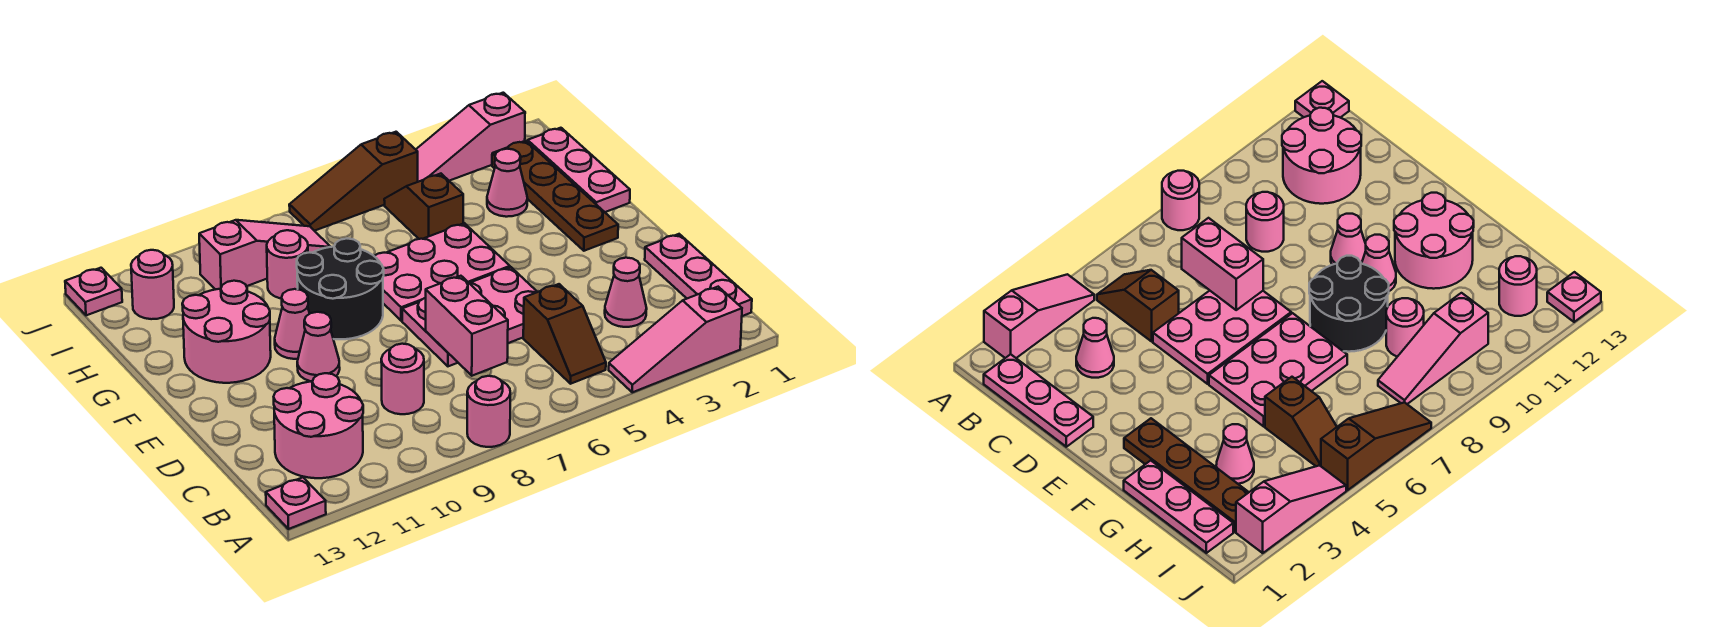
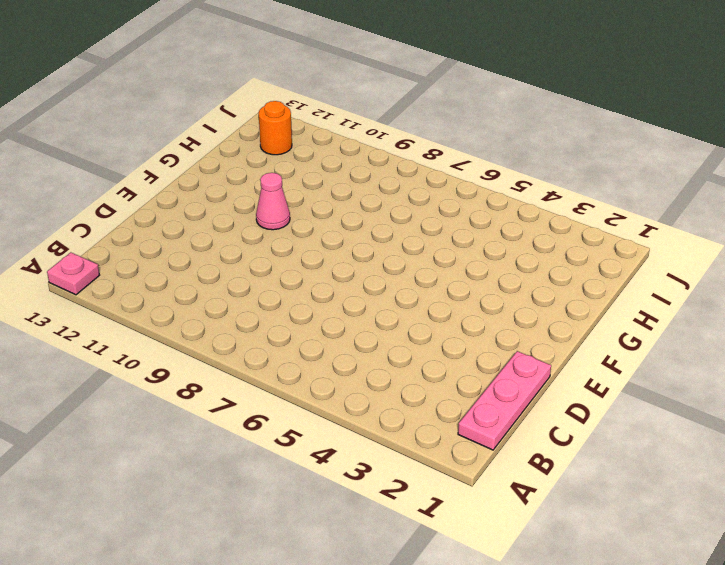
orange 1x1 round brick [259,101,292,155] -> pink 1x1 round brick [131,250,174,319]
none -> pink 1x3 slope [609,287,742,392]
none -> pink 1x1 round brick [467,376,510,447]
none -> brown 1x2 slope [523,284,606,384]

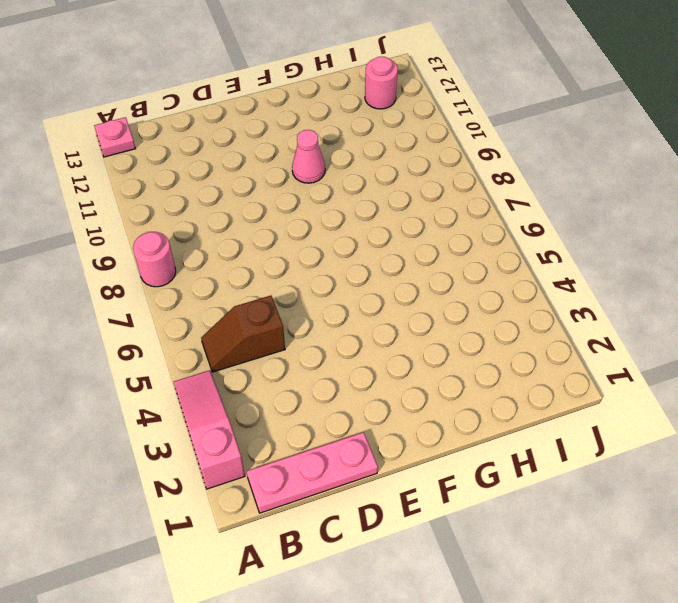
none -> pink 2x2 round brick [274,373,363,478]
none -> pink 1x1 cone [605,258,647,327]
none -> pink 1x1 round brick [381,344,424,414]

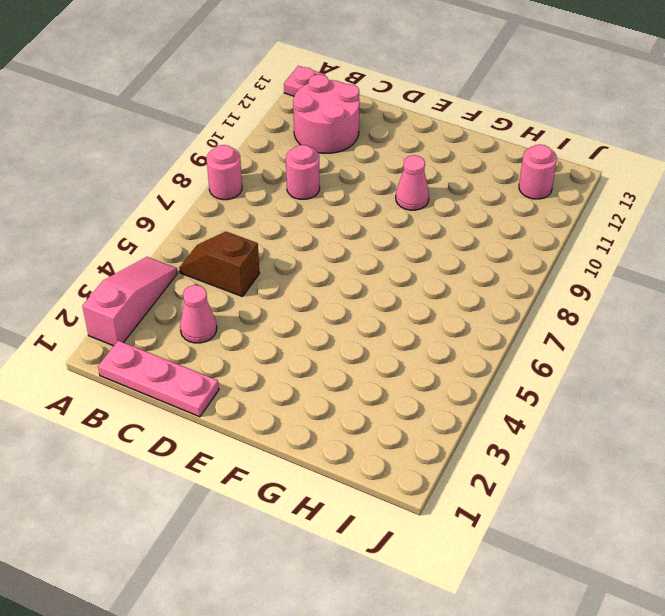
none -> pink 2x3 plate [402,267,537,366]
none -> pink 1x1 cone [297,312,340,381]
none -> brown 1x4 plate [492,141,618,251]

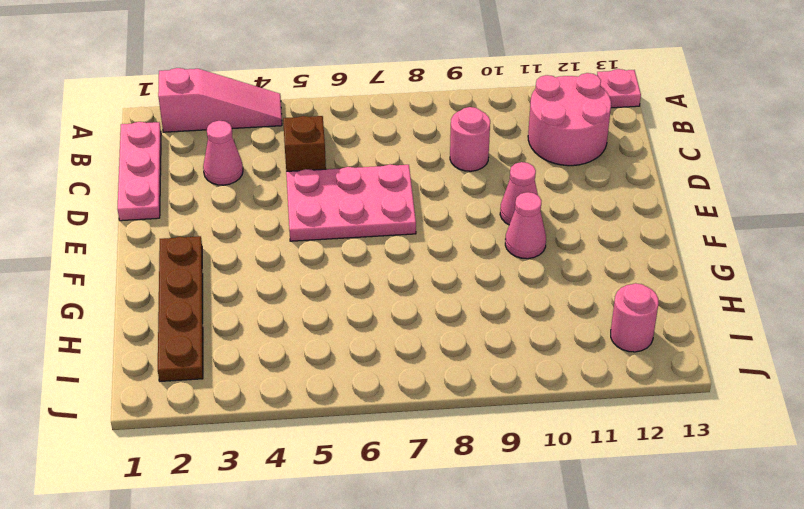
none -> pink 1x1 round brick [467,376,510,447]
none -> pink 2x3 plate [374,223,510,321]
none -> black 2x2 round brick [297,239,384,339]

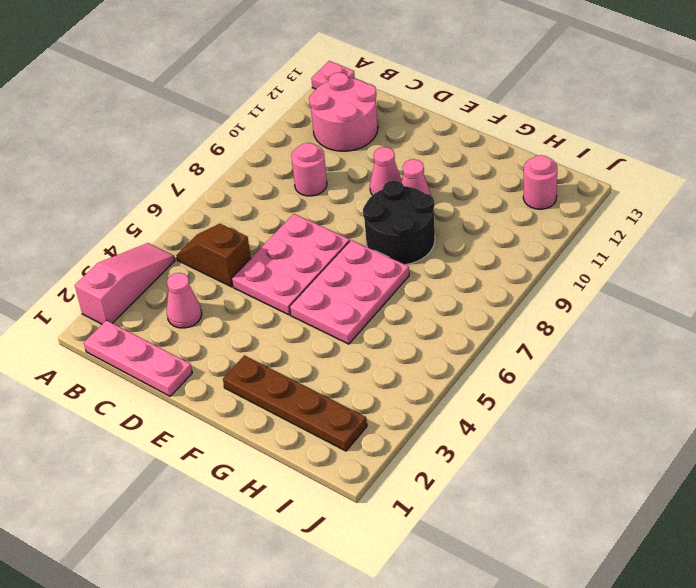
none -> pink 1x1 round brick [467,376,510,447]
none -> pink 2x2 round brick [182,281,271,383]
none -> pink 1x3 plate [528,128,630,212]

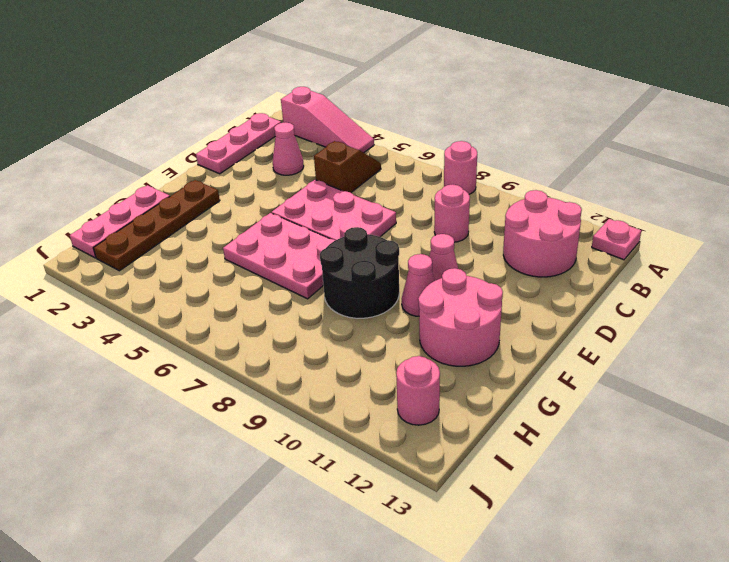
none -> pink 1x1 cone [487,149,528,217]
none -> brown 1x2 slope [384,174,463,239]
none -> pink 1x1 round brick [267,230,308,298]

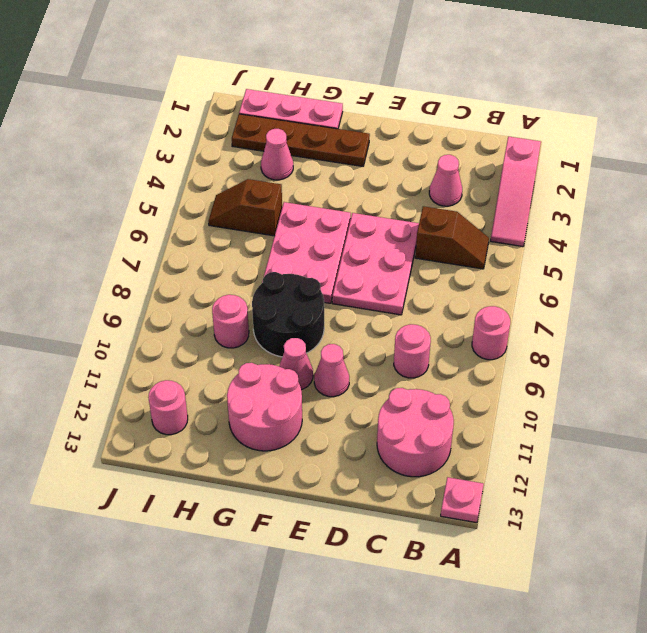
none -> pink 1x3 plate [645,234,752,316]
none -> pink 1x3 slope [199,220,330,290]
none -> pink 1x3 slope [416,93,525,182]

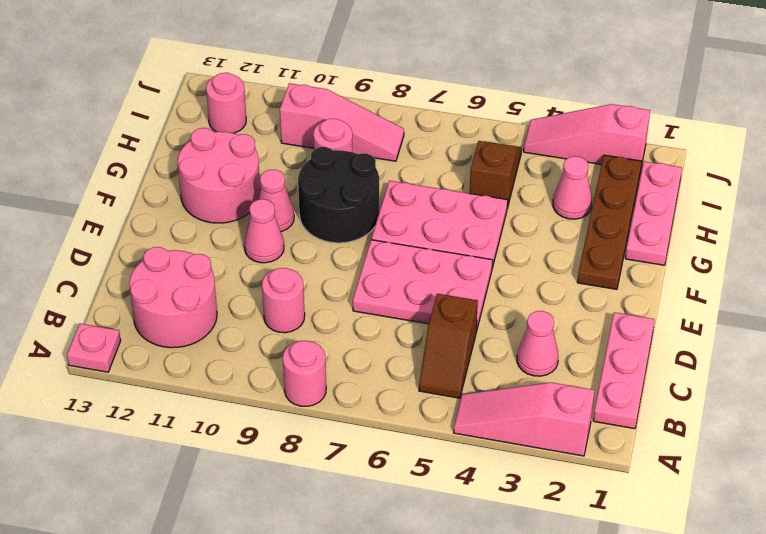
none -> brown 1x3 slope [289,132,418,231]
none -> pink 1x1 plate [65,268,122,315]
none -> pink 1x2 brick [426,276,508,376]

